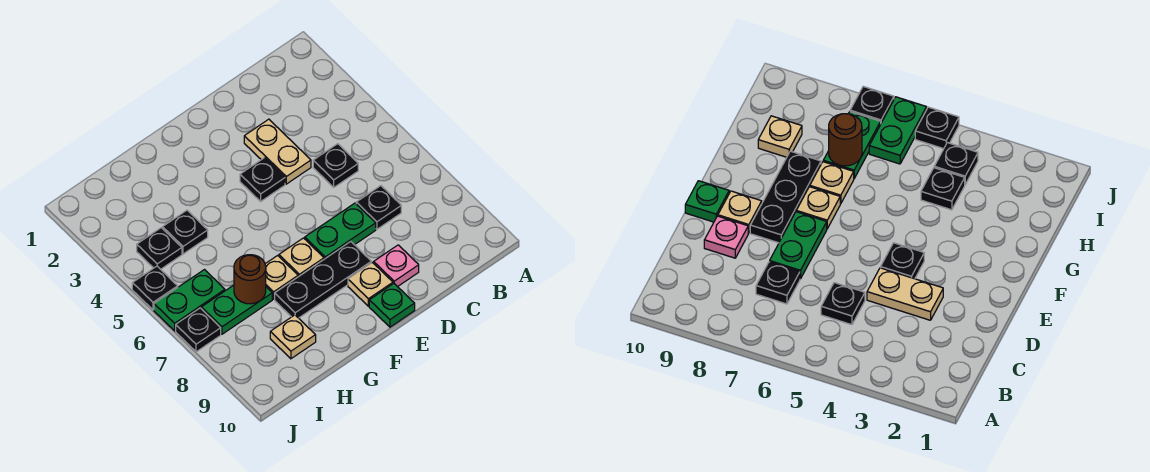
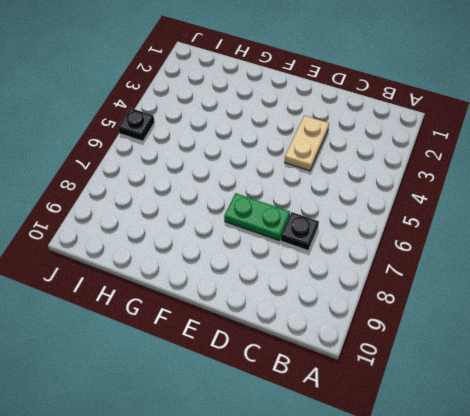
none -> black 1x1 plate [313,144,358,187]
none -> pink 1x1 plate [374,245,419,287]
none -> black 1x1 plate [240,158,285,201]

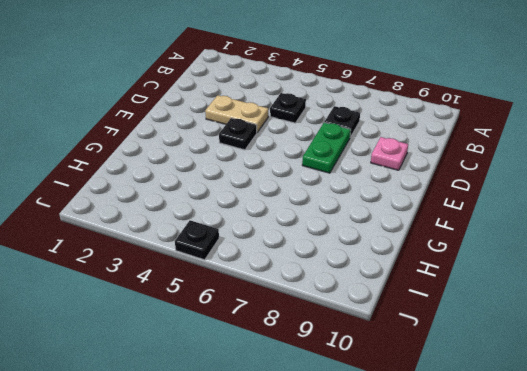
none -> black 1x3 plate [275,242,371,318]
none -> tan 1x1 plate [348,262,393,306]
none -> green 1x1 plate [369,284,415,327]

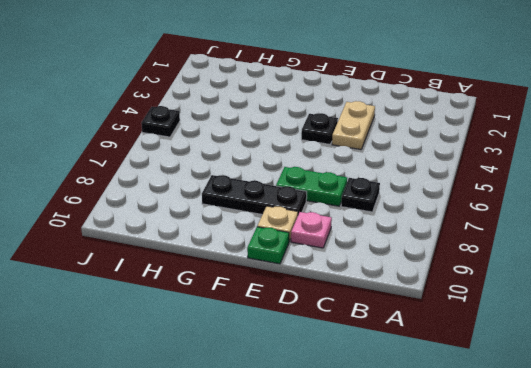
none -> black 1x1 plate [313,144,358,187]
none -> tan 1x1 plate [279,238,324,277]
none -> tan 1x1 plate [265,256,298,299]

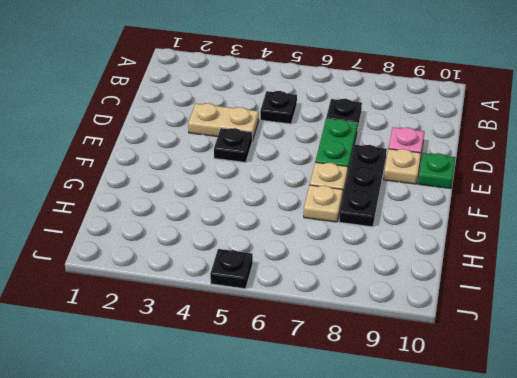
none -> black 1x1 plate [163,210,208,254]
none -> green 1x2 plate [201,285,272,334]
none -> tan 1x1 plate [270,315,316,359]

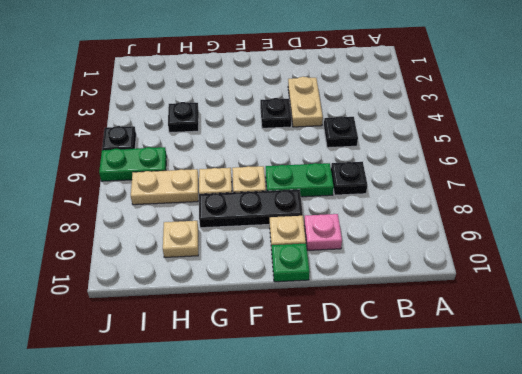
tan 1x2 plate [131,169,198,205] -> green 1x2 plate [201,285,272,334]
none -> black 1x1 plate [137,228,182,269]
none -> black 1x1 plate [176,308,221,352]
none -> brown 1x1 round brick [234,255,266,304]

